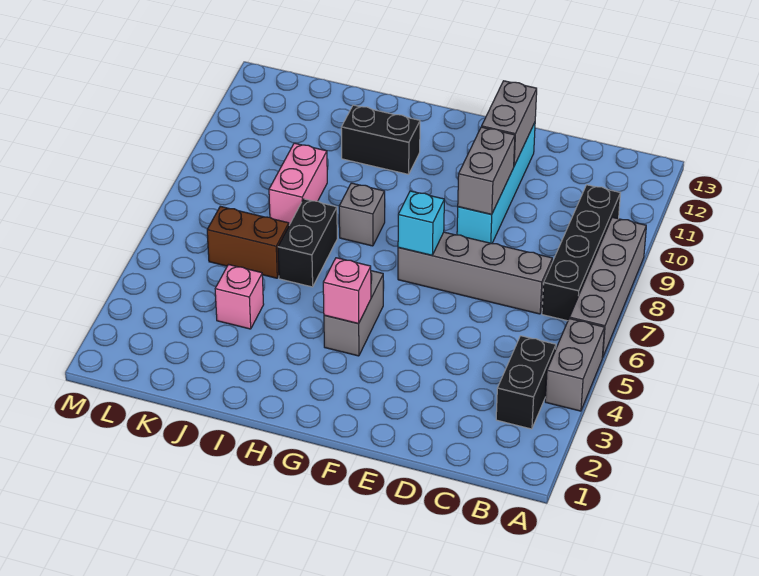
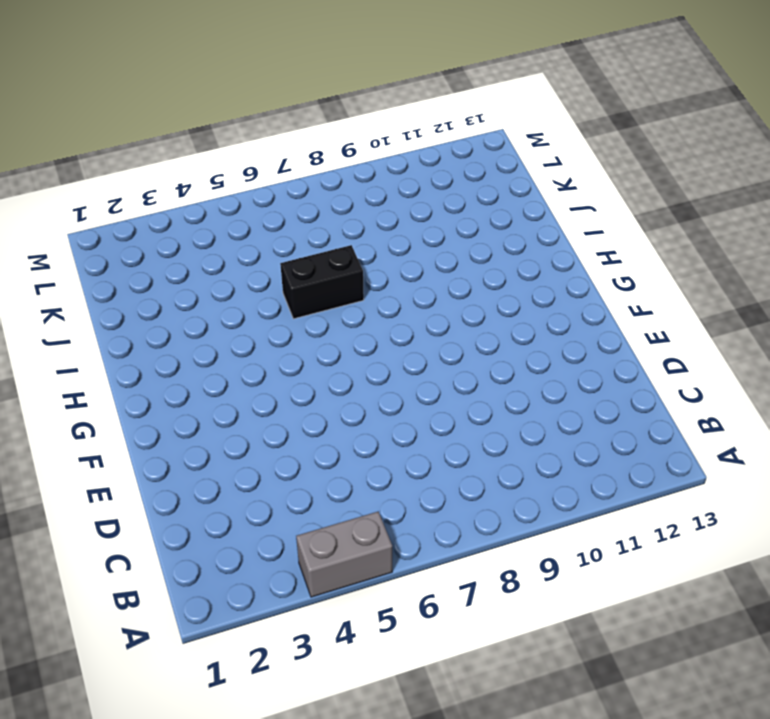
none -> grey 1x4 brick [569,217,646,358]
none -> black 1x2 brick [496,336,556,429]
none -> black 1x4 brick [542,185,620,321]

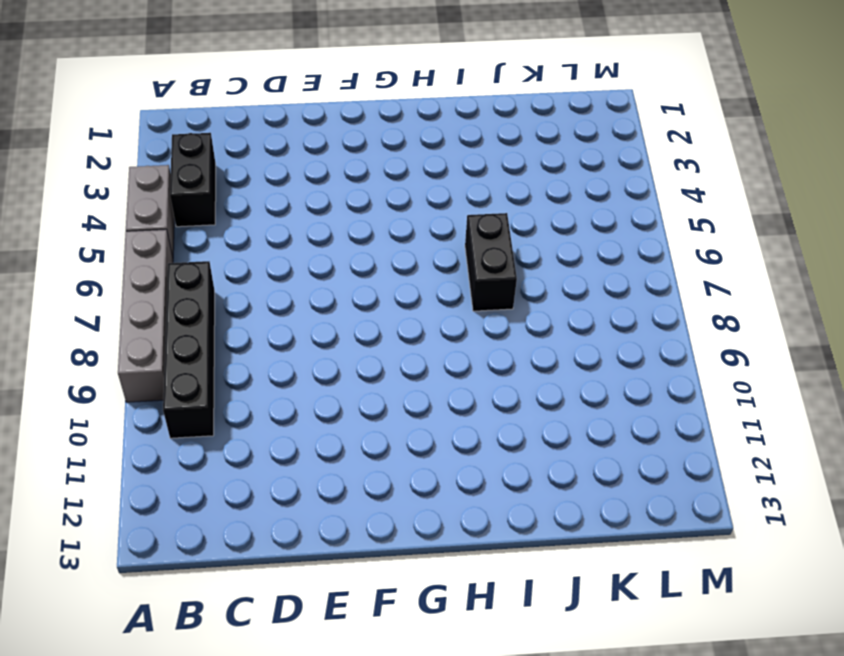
none -> grey 1x4 brick [398,232,552,314]
none -> cyan 1x4 brick [457,123,535,243]
none -> grey 1x2 brick [324,271,383,356]

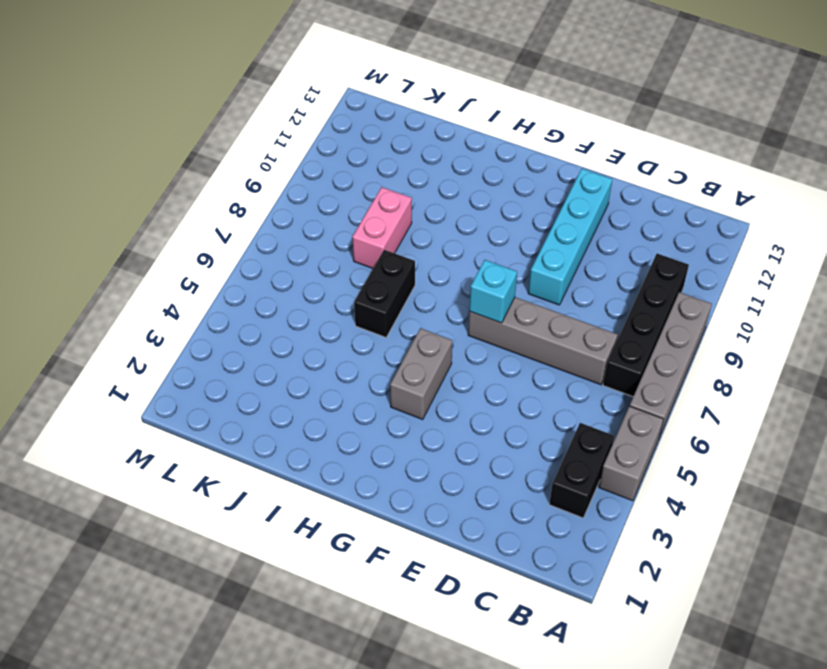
none -> grey 1x1 brick [339,183,385,246]
none -> black 1x2 brick [341,105,420,174]
none -> pink 1x1 brick [215,265,264,329]

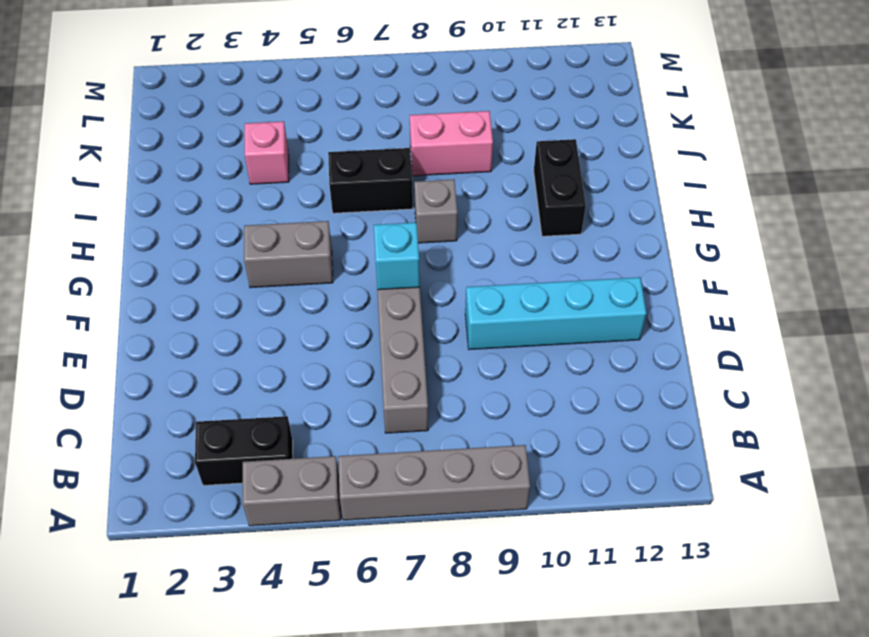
none -> black 1x4 brick [542,185,620,321]
none -> brown 1x2 brick [207,206,289,278]
none -> grey 1x2 brick [458,127,515,214]

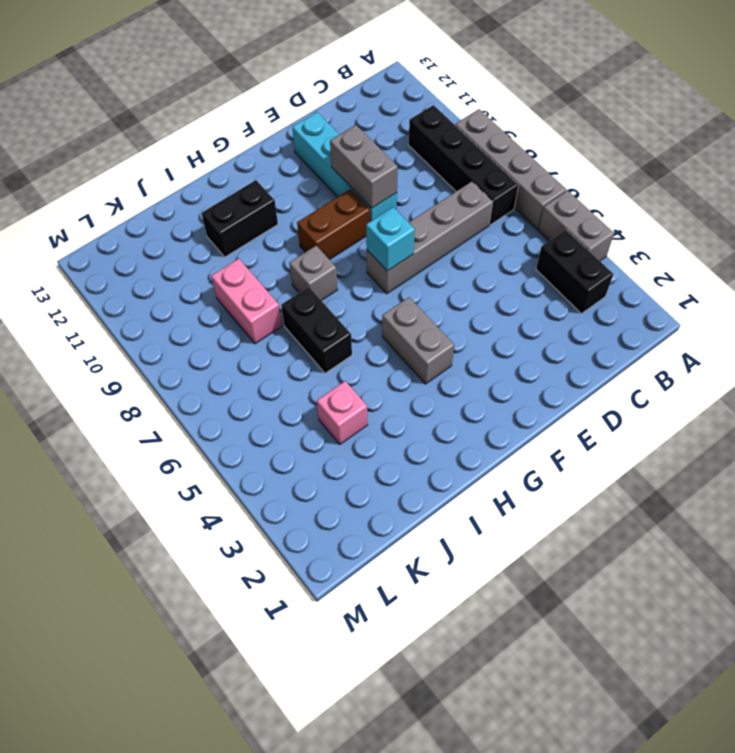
brown 1x2 brick [297,189,370,260] -> brown 1x2 brick moved to [207,206,289,278]
none -> grey 1x2 brick [482,81,537,166]
none -> pink 1x1 brick [323,258,371,324]

